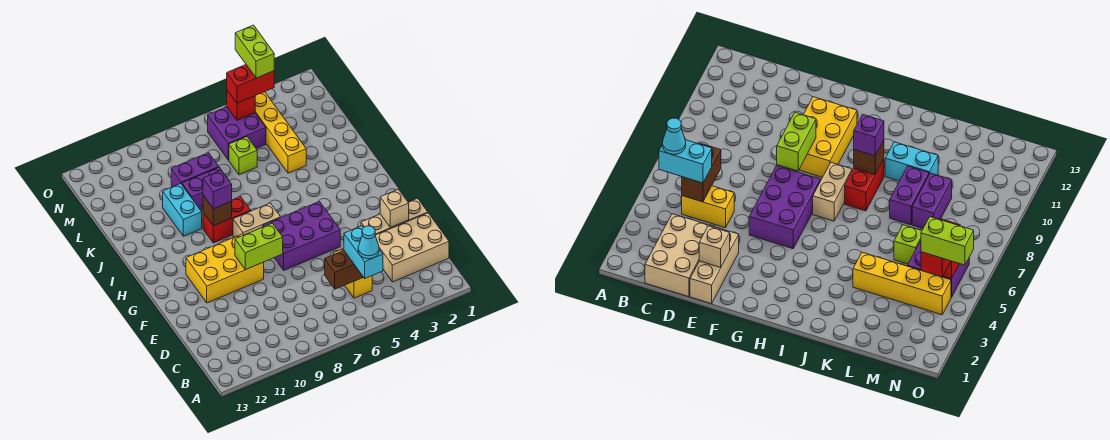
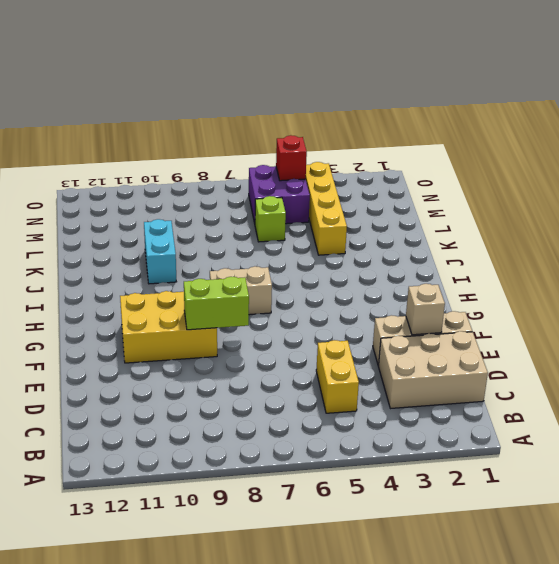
none -> purple 2x3 brick [263,202,340,270]
none -> red 1x2 brick [203,197,251,243]
none -> purple 1x2 brick [182,167,221,210]

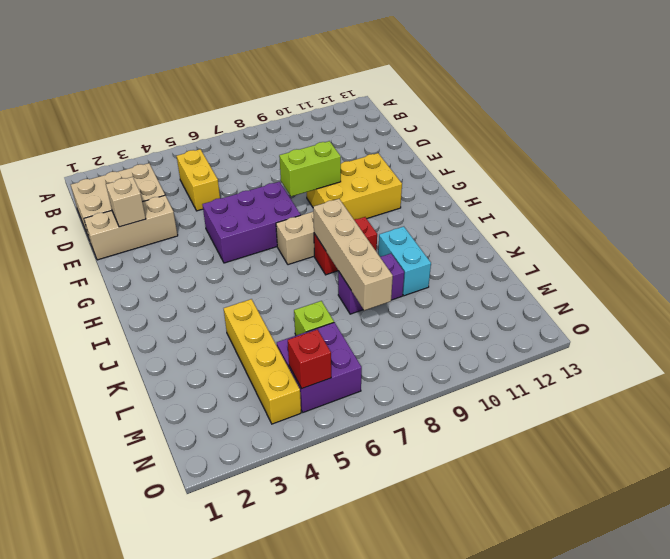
tan 1x4 brick [313,199,393,310] -> none
none -> purple 1x2 brick [171,153,219,187]
none -> brown 1x2 brick [325,251,363,289]
none -> brown 1x1 brick [203,196,232,226]

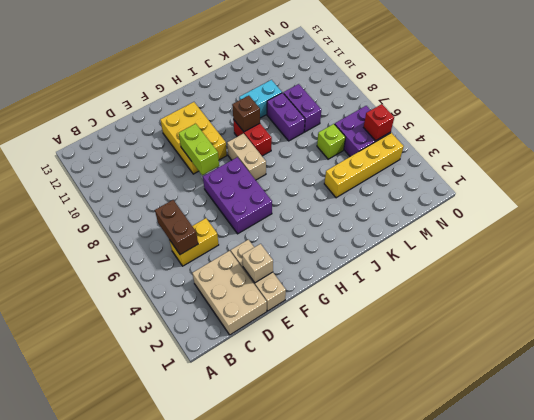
none -> cyan 1x2 brick [344,226,383,278]
none -> purple 1x1 brick [203,170,232,209]
none -> red 1x2 brick [227,65,274,103]

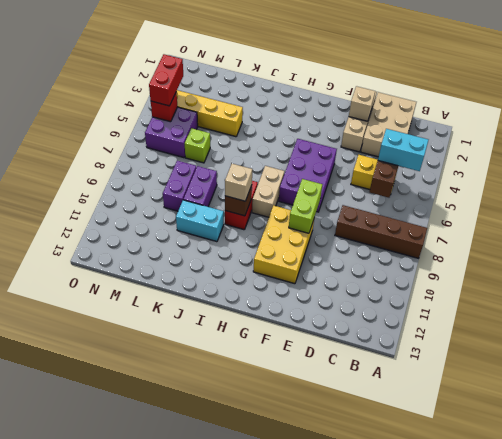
brown 1x4 brick [335,205,427,258] -> none
tan 1x1 brick [225,164,252,201] -> purple 1x1 brick [203,170,232,209]
none -> cyan 1x1 cone [358,226,379,259]
none -> lime 1x2 brick [235,25,274,78]

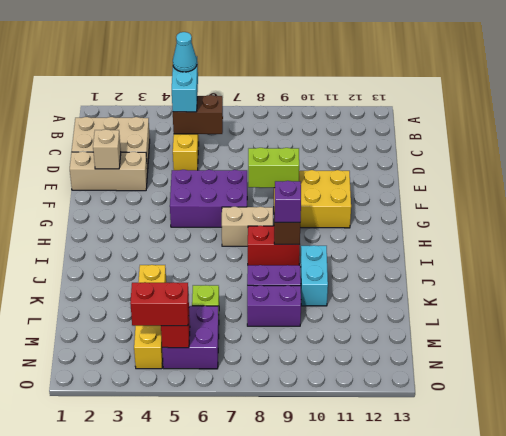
none -> lime 1x2 brick [235,25,274,78]

